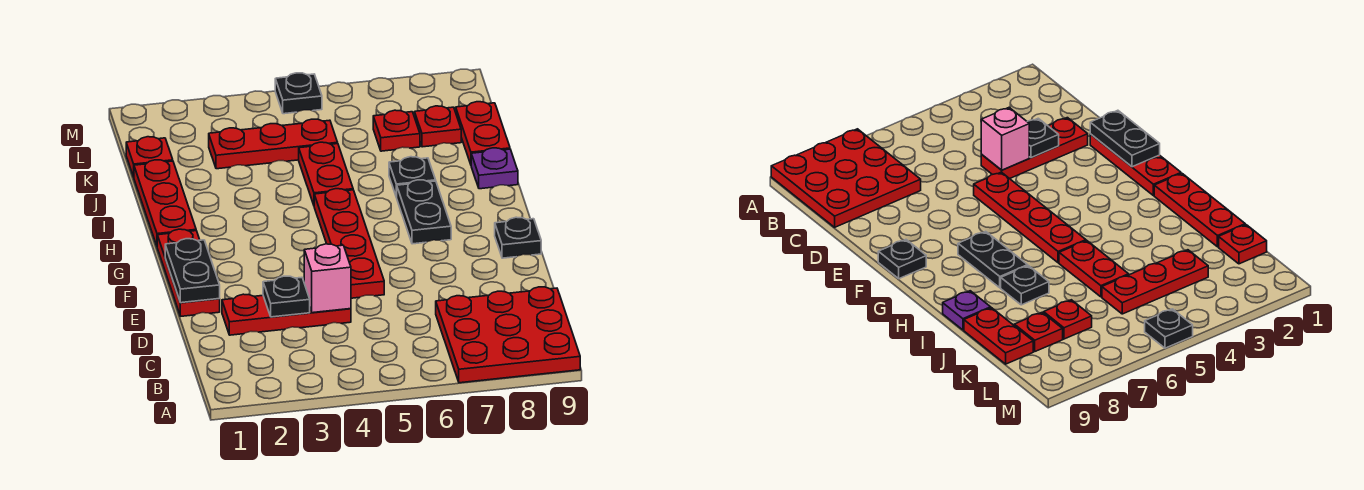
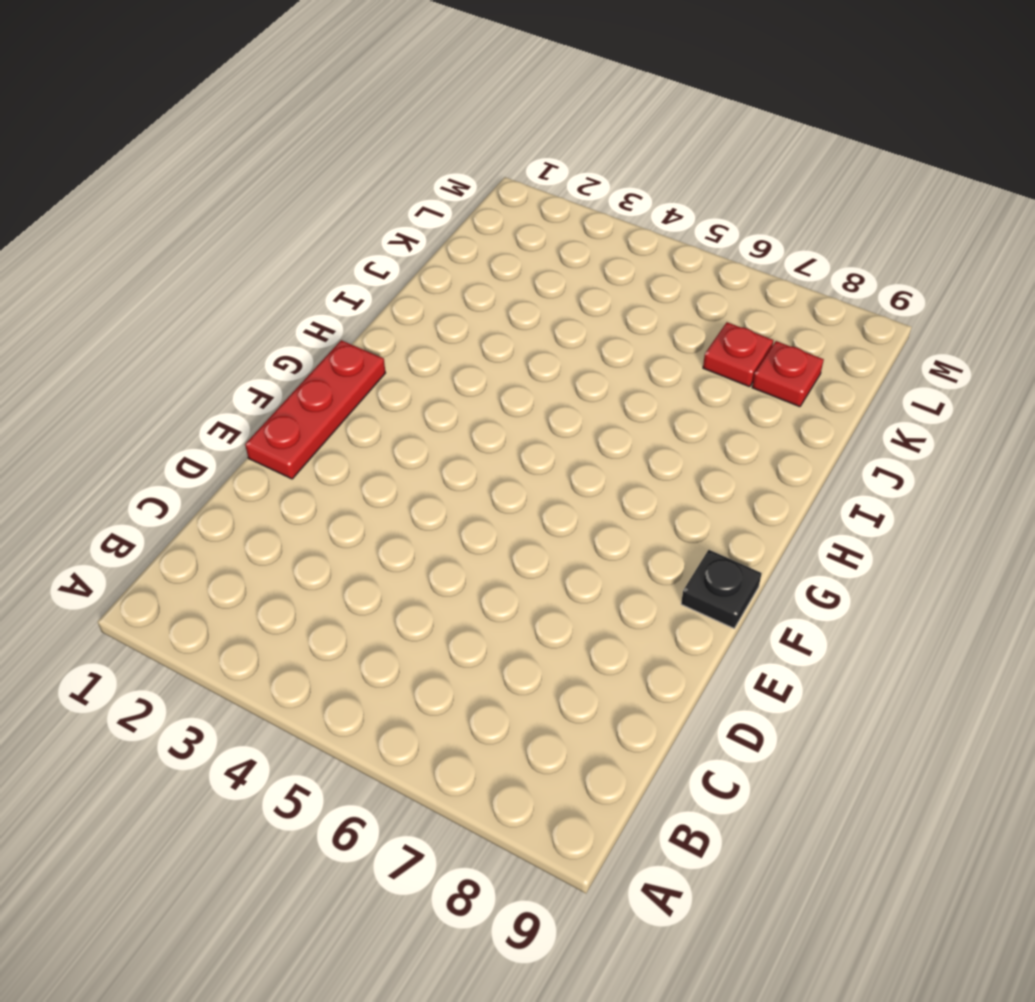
none -> red 3x3 plate [436,287,580,383]
none -> red 1x3 plate [222,294,351,335]
none -> red 1x4 plate [314,189,384,298]

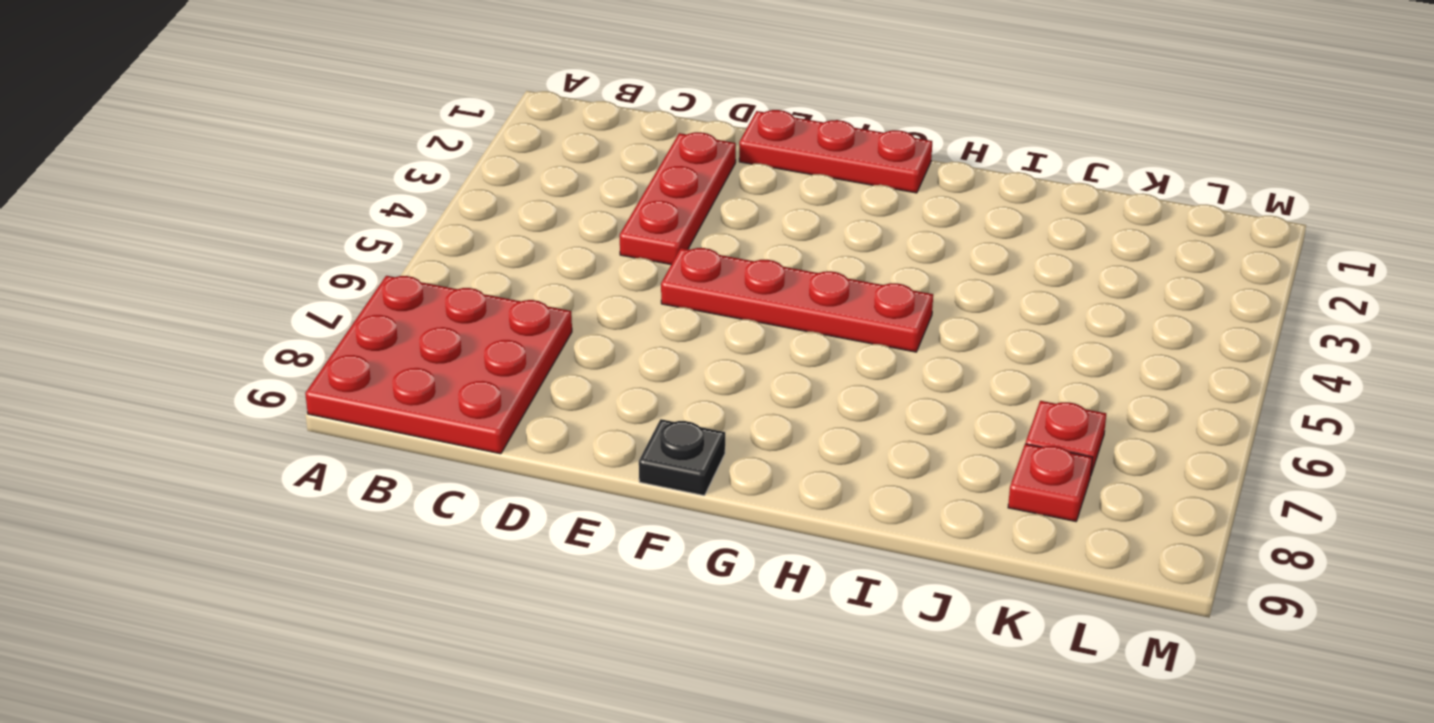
none -> black 1x2 plate [397,180,451,244]
none -> red 1x3 plate [134,160,196,246]
none -> red 1x2 plate [299,142,353,205]

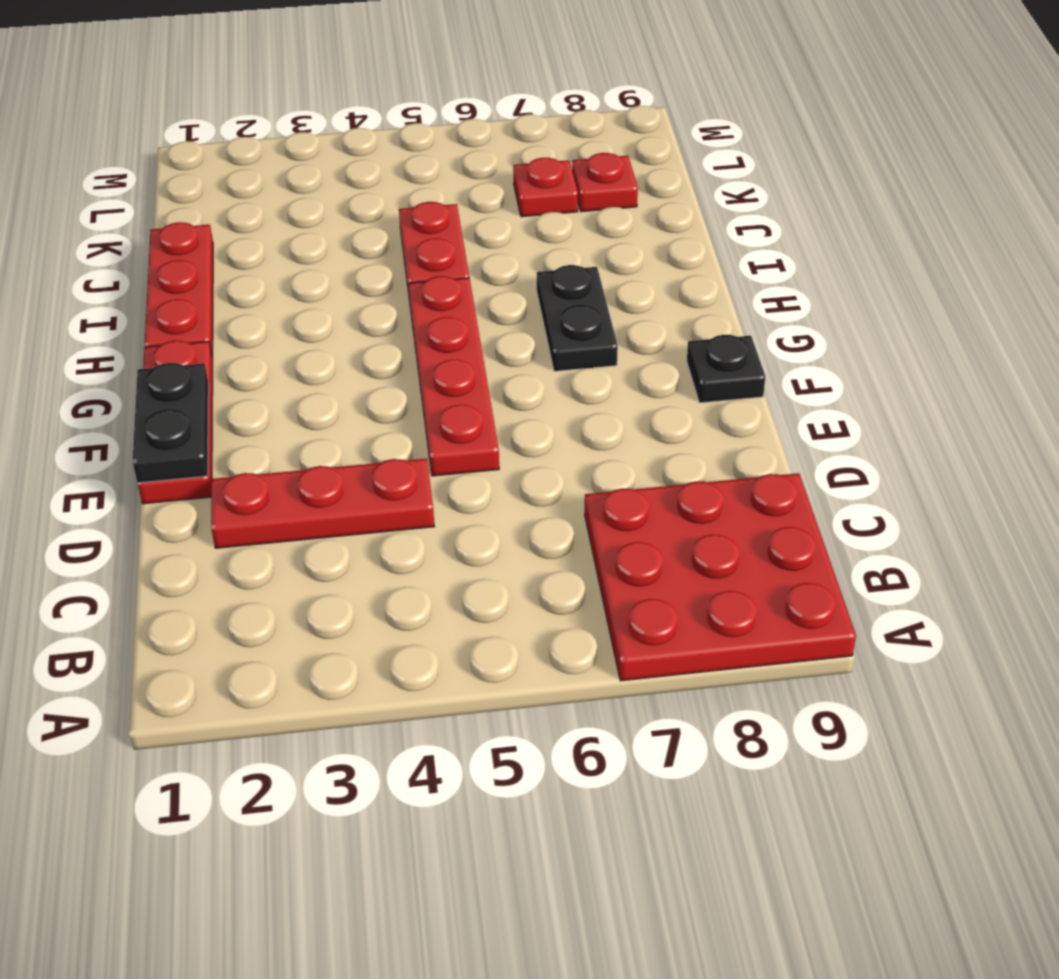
none -> black 1x1 plate [389,157,436,197]
none -> purple 1x1 plate [471,148,518,189]
none -> red 1x2 plate [456,102,510,164]

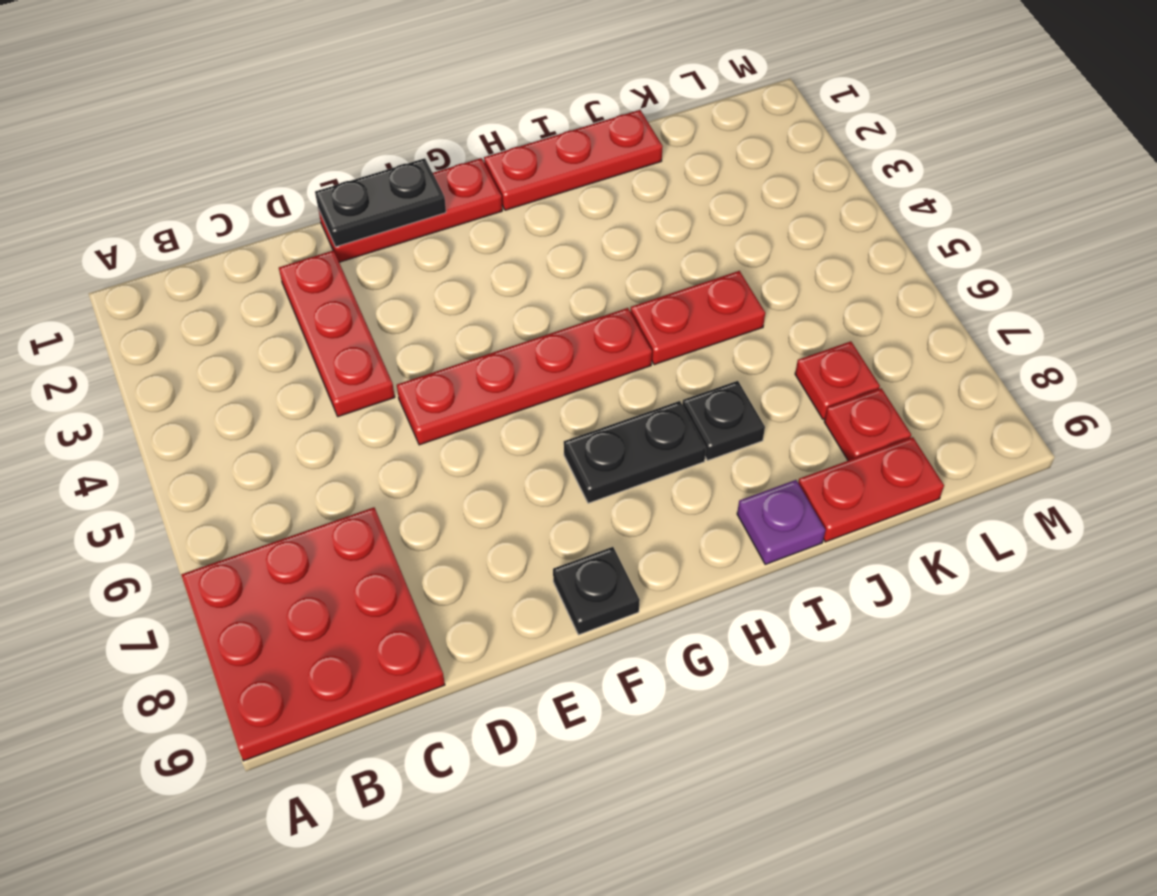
none -> red 1x1 plate [126,137,173,177]
none -> red 1x3 plate [209,119,338,169]
none -> black 1x1 plate [275,73,322,114]

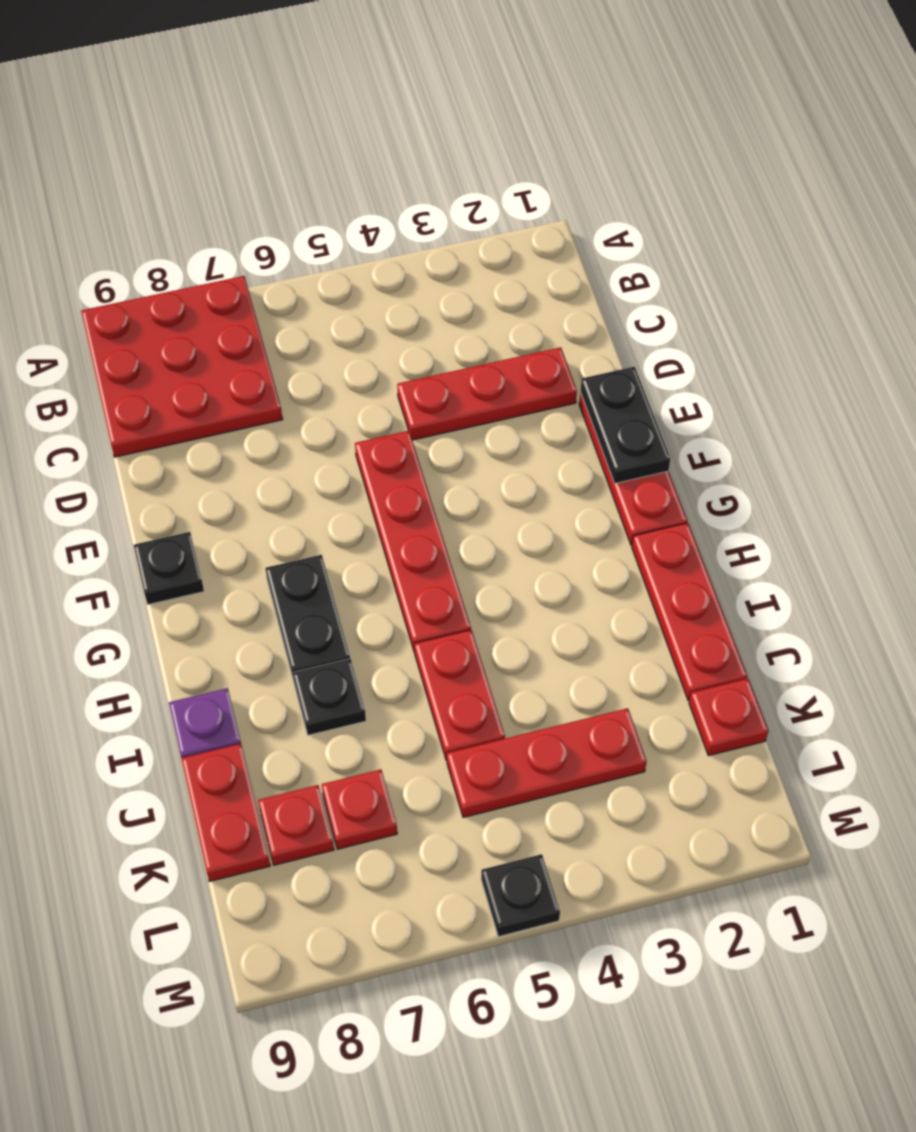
none -> black 1x1 plate [263,276,310,317]
none -> pink 1x1 brick [304,244,351,313]

